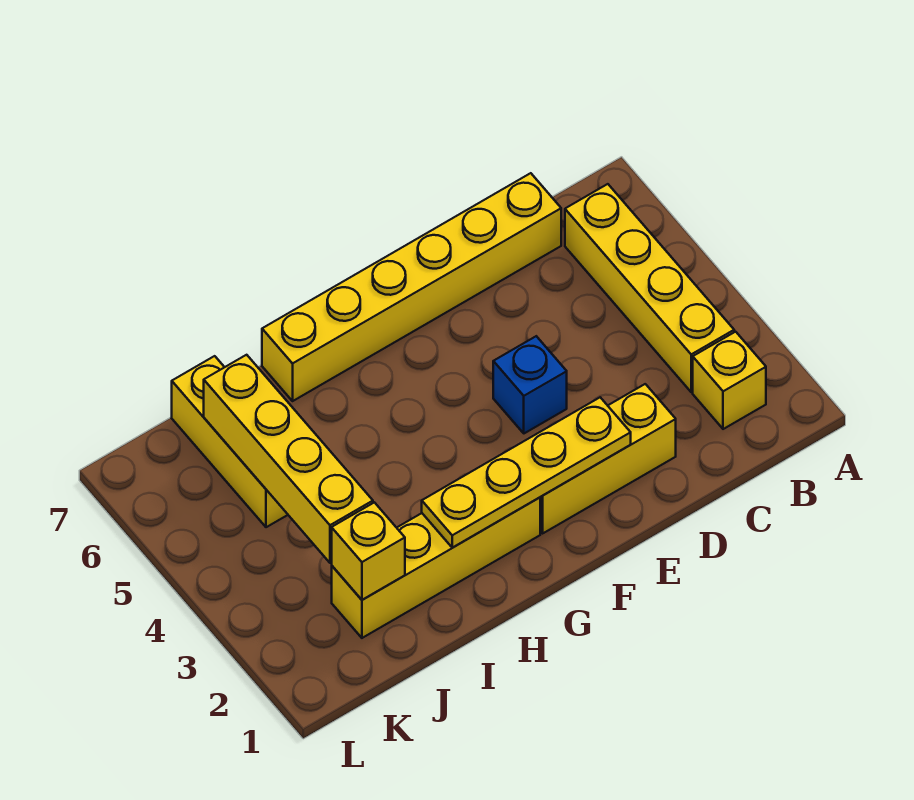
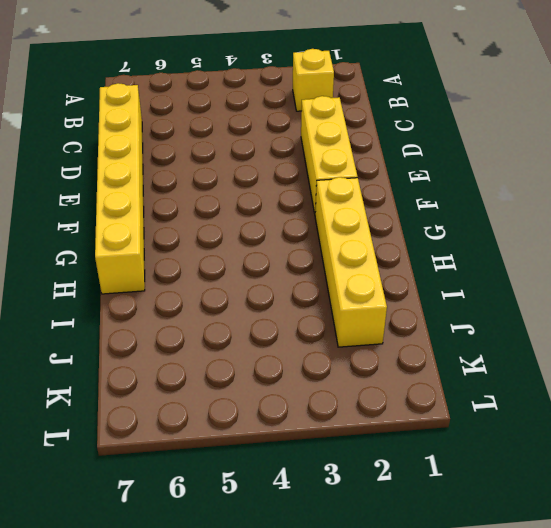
none -> yellow 1x4 brick [565,184,734,392]
none -> blue 1x1 brick [493,336,567,433]

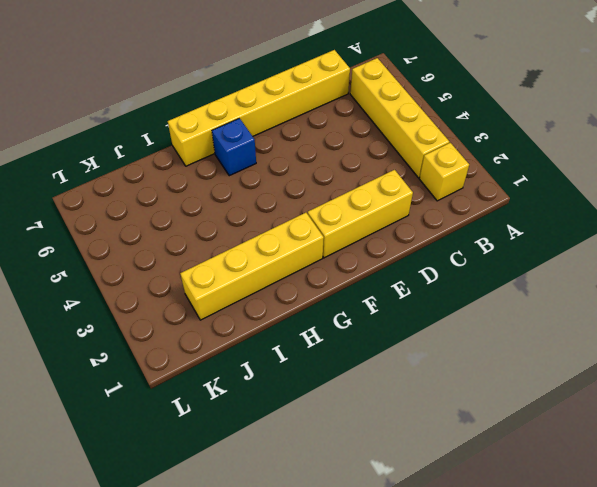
blue 1x1 brick [212,118,256,176] -> blue 1x1 brick moved to [493,336,567,433]
none -> yellow 1x3 brick [172,356,288,527]
none -> yellow 1x4 plate [422,397,631,548]

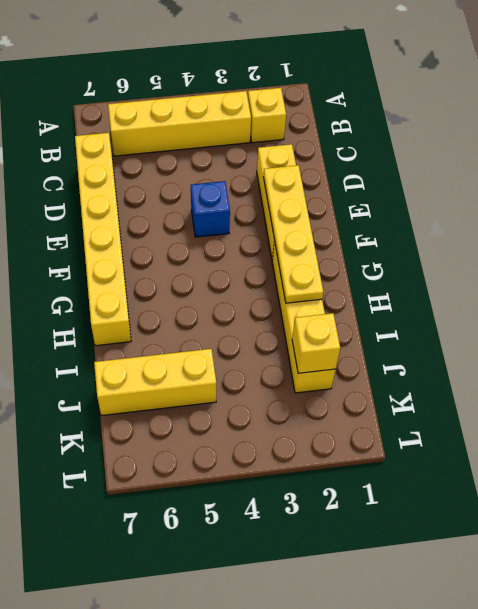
none -> yellow 1x4 brick [204,355,373,563]

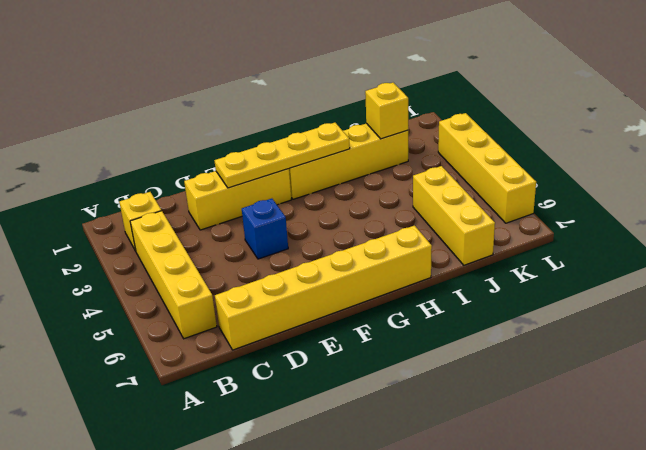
yellow 1x4 brick [438,113,536,223] -> yellow 1x4 brick moved to [204,355,373,563]

